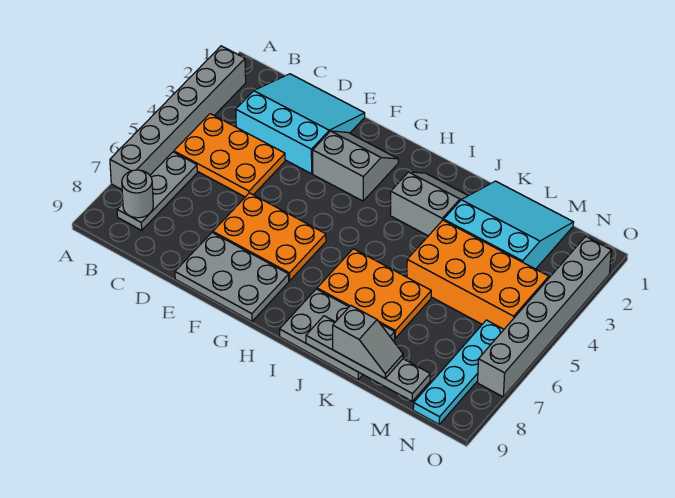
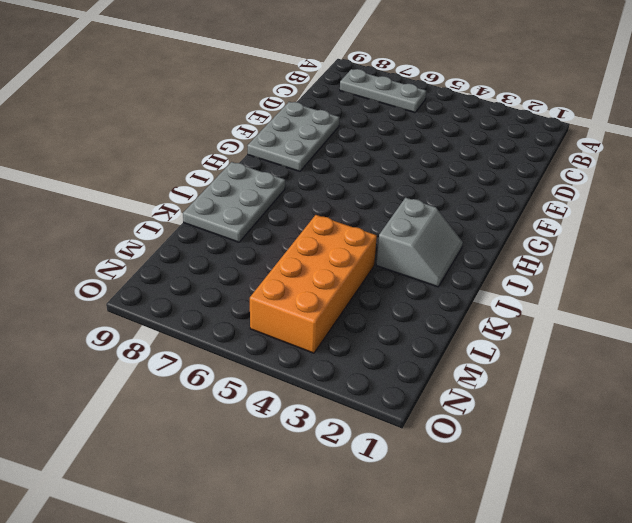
none -> grey 1x6 brick [110,46,246,190]
none -> orange 2x3 plate [174,114,285,197]
none -> cyan 3x3 slope [236,74,365,174]

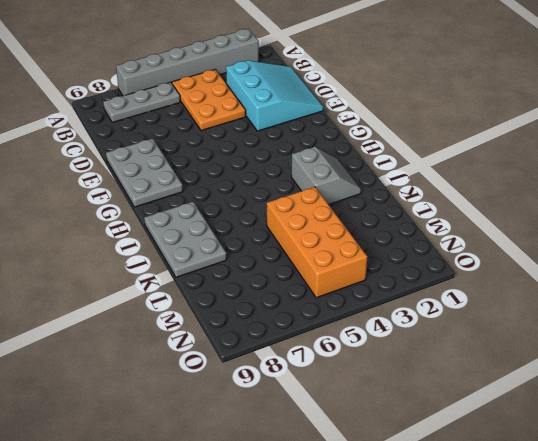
none -> orange 2x3 plate [213,193,326,281]
none -> grey 2x2 slope [313,131,398,201]
none -> orange 2x3 plate [317,249,431,338]

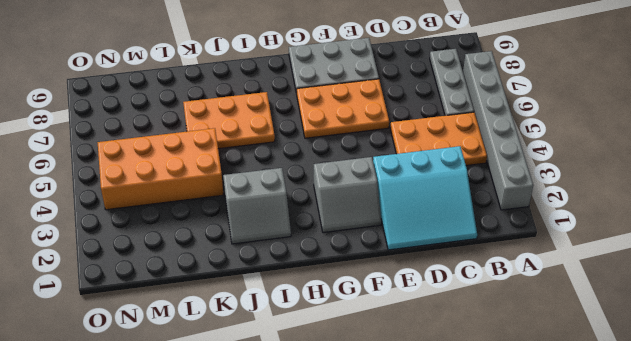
none -> grey 2x3 plate [280,289,395,380]
none -> cyan 3x3 slope [444,181,574,269]
none -> cyan 1x4 plate [413,320,504,424]

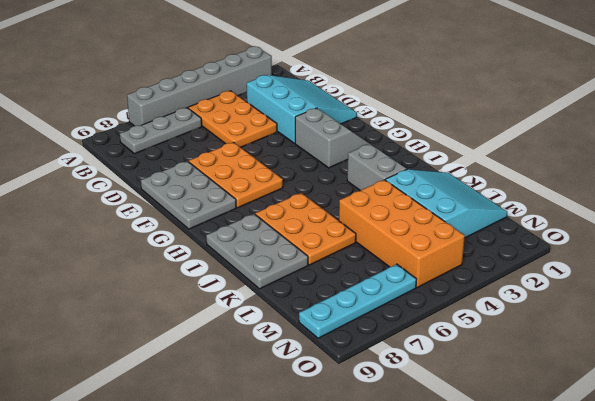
none -> grey 1x6 brick [478,237,611,397]
none -> grey 1x1 round brick [122,170,153,218]
none -> grey 1x4 plate [306,316,430,401]

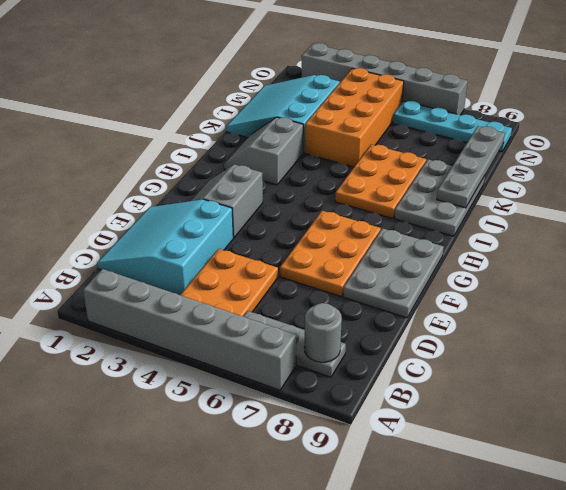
none -> grey 1x2 slope [333,306,403,378]

